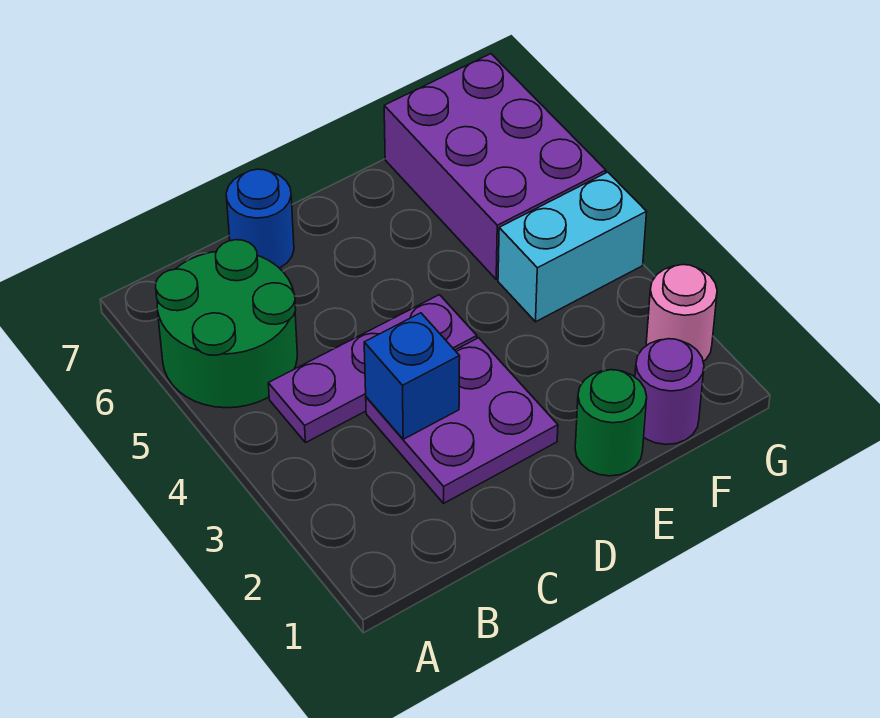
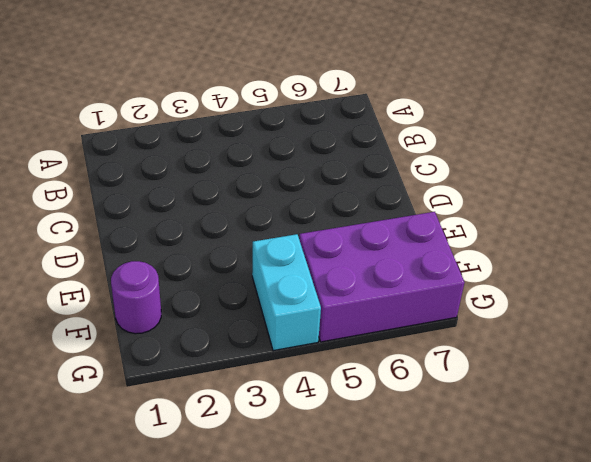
none -> green 2x2 round brick [156,240,297,408]
none -> purple 1x3 plate [268,295,477,443]

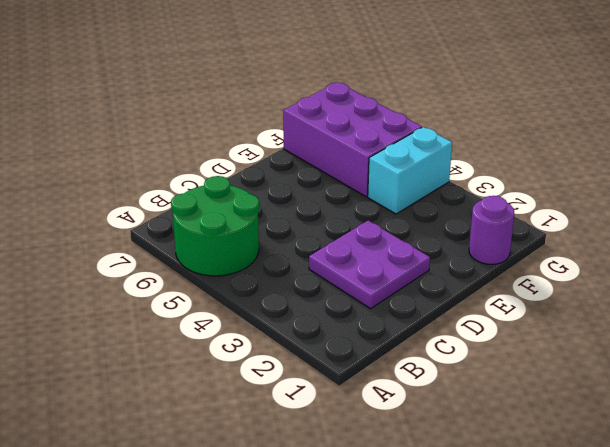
none -> purple 1x3 plate [268,295,477,443]
none -> blue 1x1 round brick [226,169,294,268]

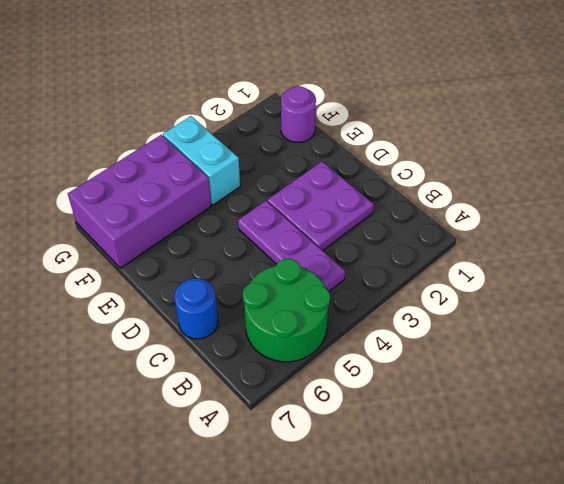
none -> green 1x1 round brick [575,370,647,476]
none -> pink 1x1 round brick [646,265,717,361]

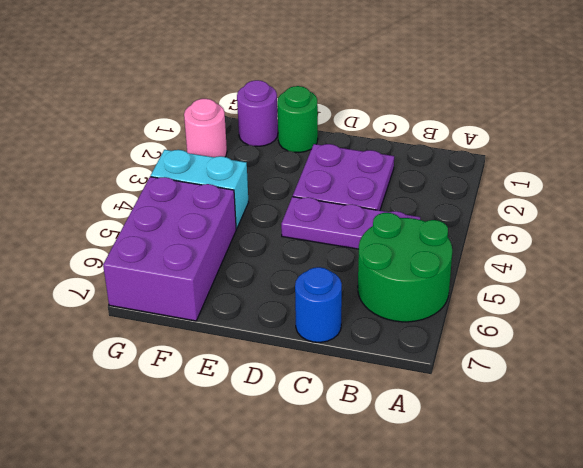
none -> blue 1x1 brick [364,313,460,439]

